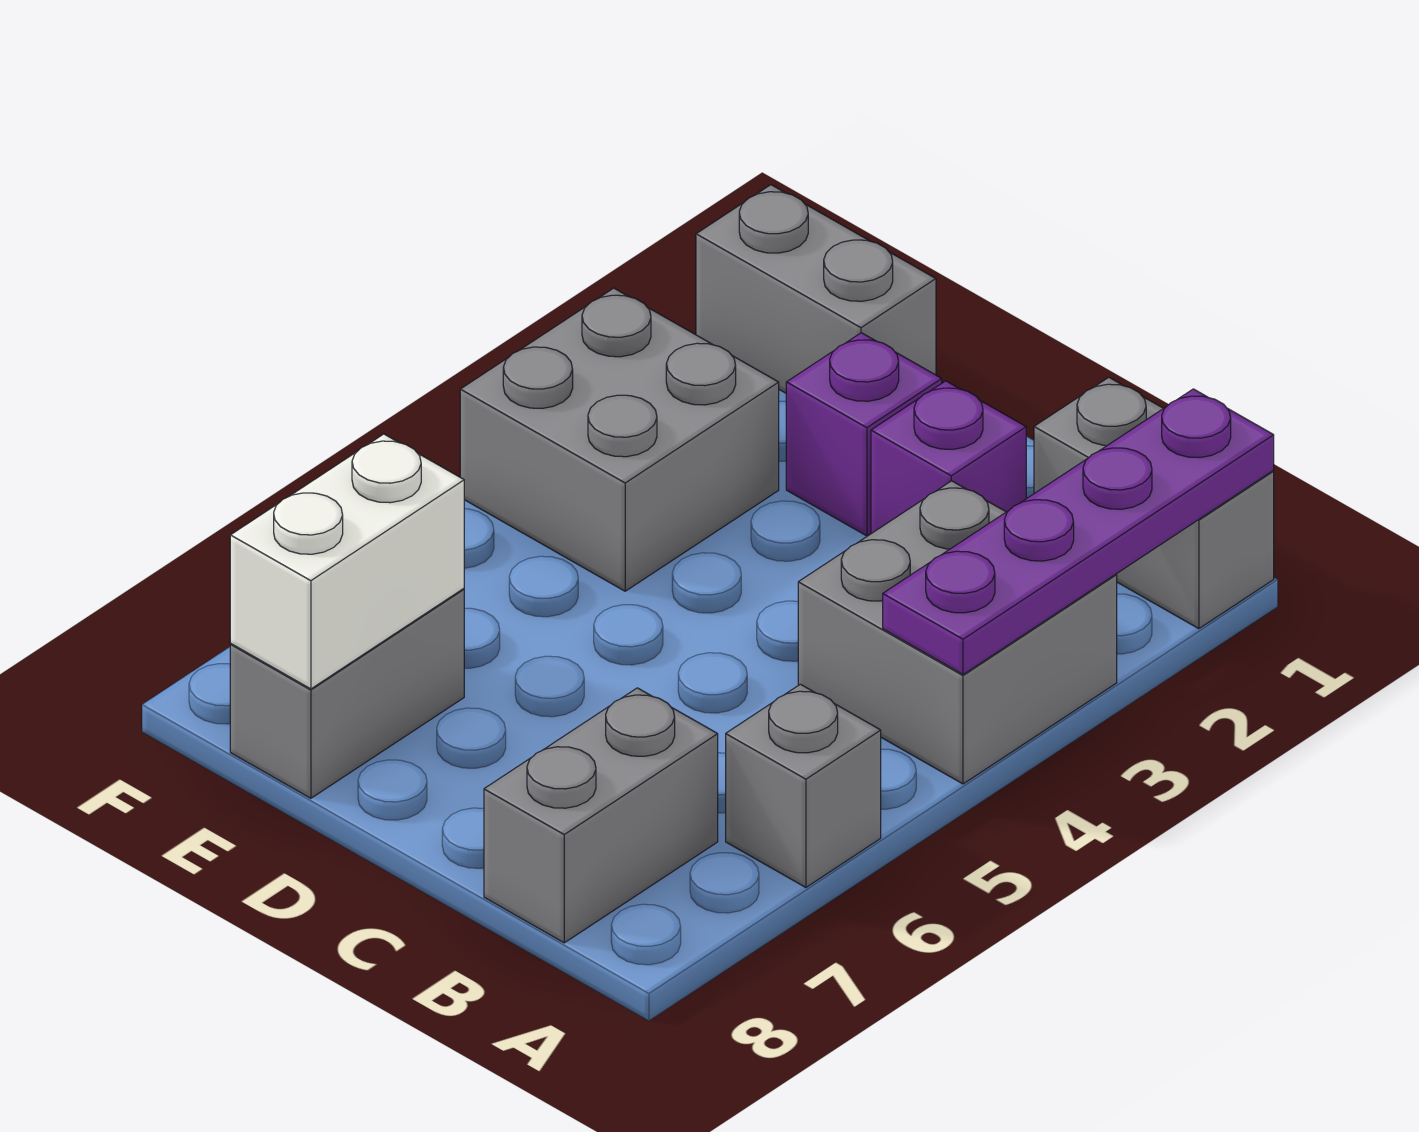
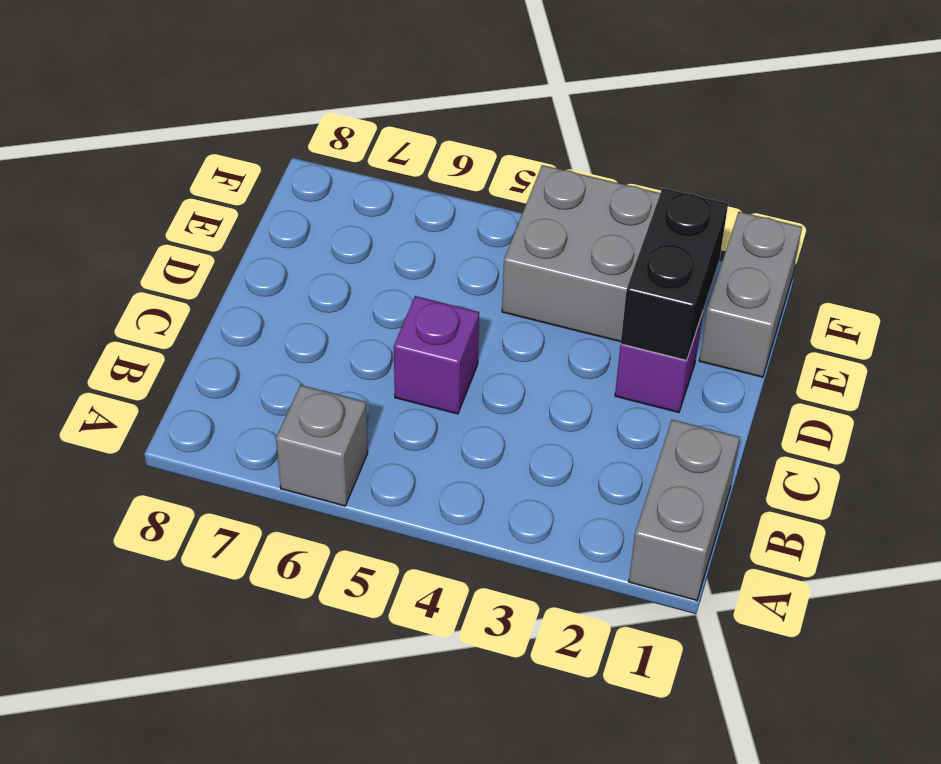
purple 1x1 brick [394,296,479,414] -> purple 1x1 brick moved to [871,381,1026,534]
black 1x2 brick [621,188,728,360] -> none
none -> grey 2x2 brick [798,481,1117,784]
none -> grey 1x2 brick [484,688,718,943]

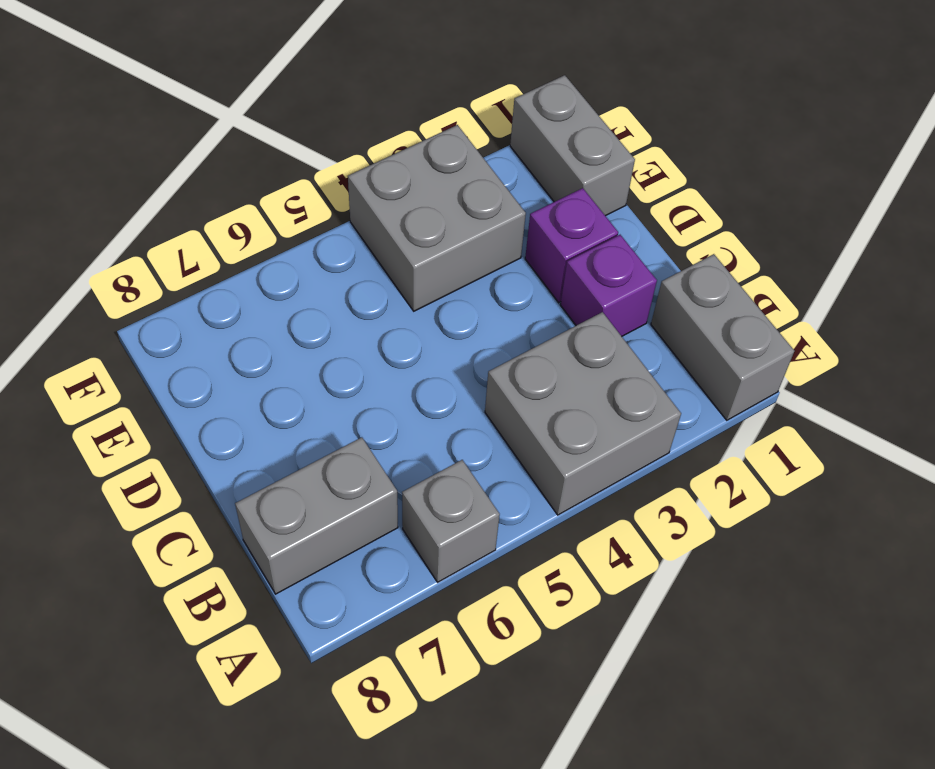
none -> grey 1x2 brick [230,589,464,798]
none -> purple 1x4 plate [883,389,1274,674]

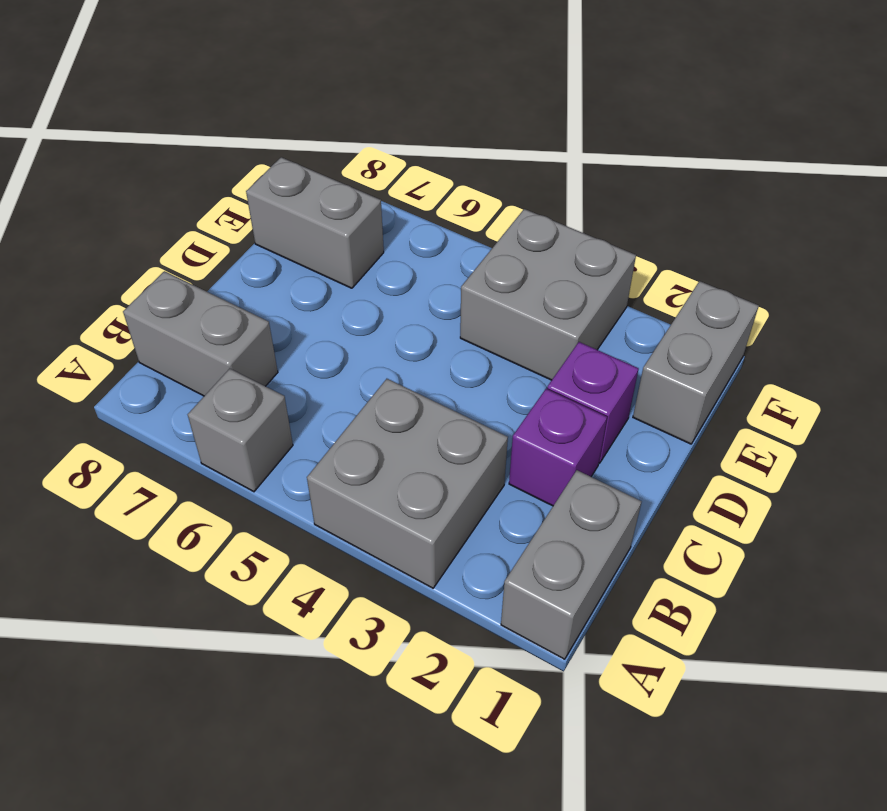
none -> purple 1x4 plate [883,389,1274,674]
none -> white 1x2 brick [230,434,464,689]

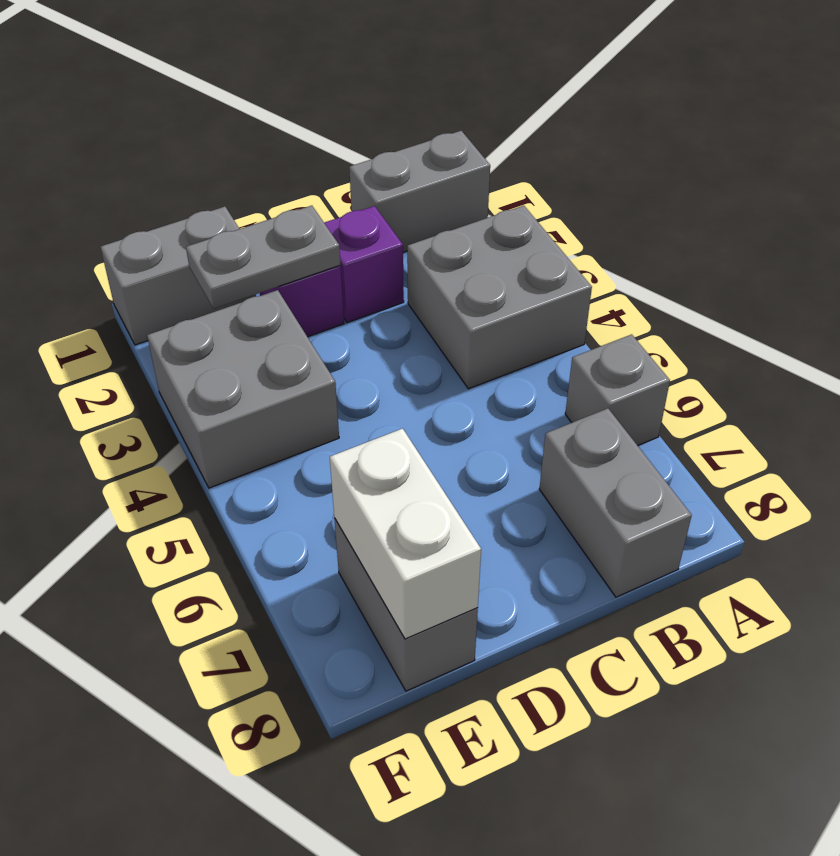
grey 1x2 plate [186,206,341,308] -> none
none -> purple 1x4 plate [883,389,1274,674]

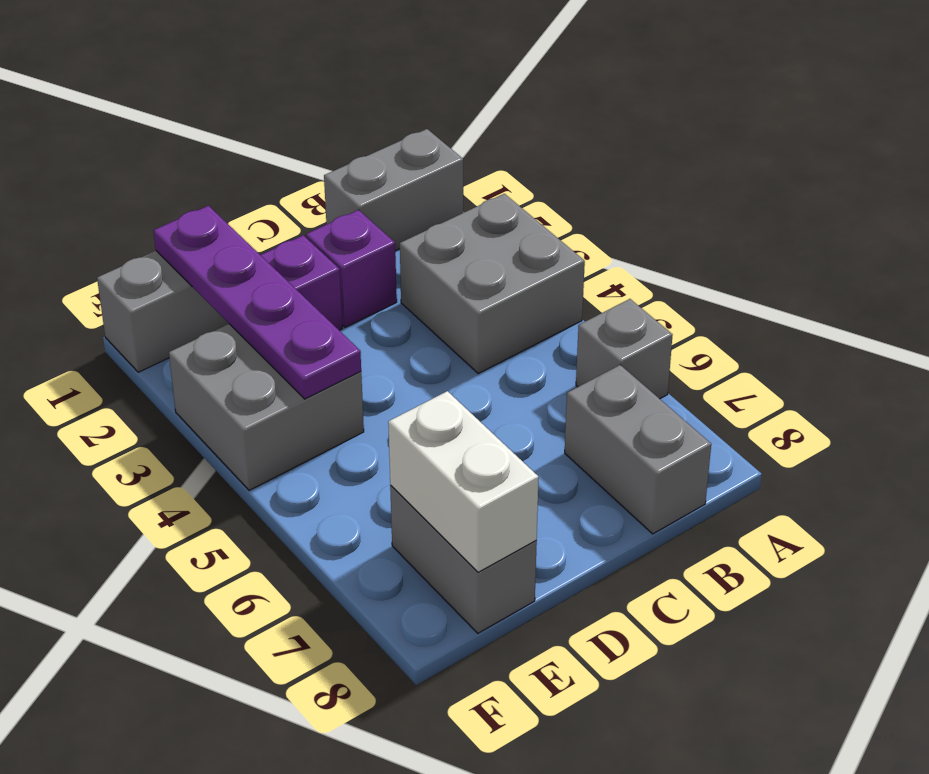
purple 1x4 plate [153,206,361,399] -> purple 1x4 plate moved to [883,389,1274,674]

